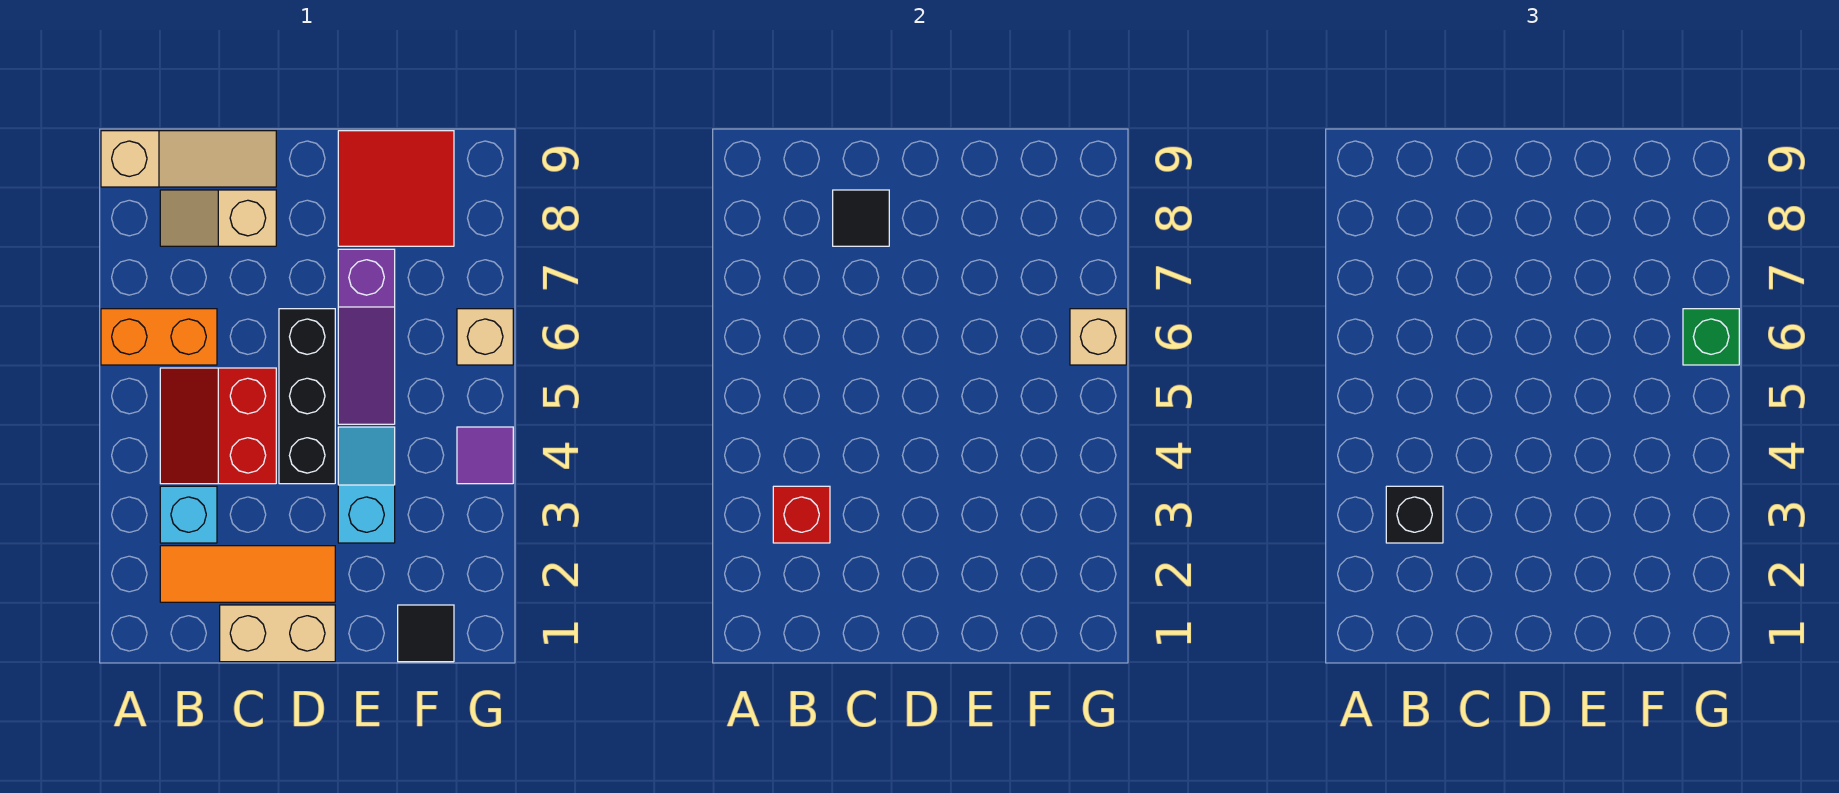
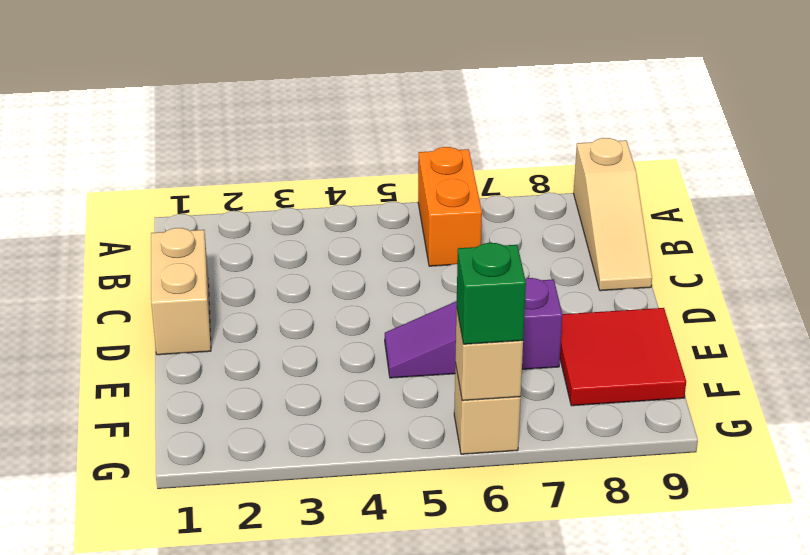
none -> orange 1x3 tile [160,546,335,602]
none -> cyan 1x1 brick [160,486,217,543]
none -> red 2x2 slope [160,368,276,484]

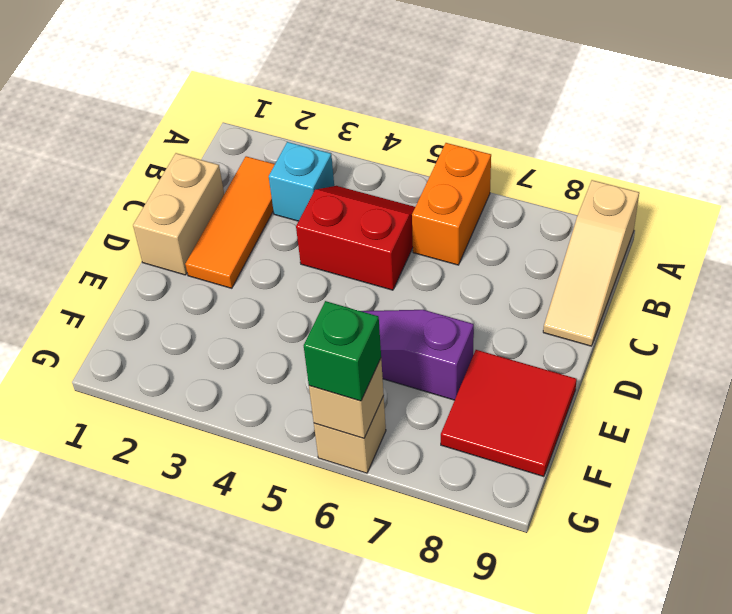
none -> tan 1x2 slope [160,190,276,246]
none -> black 1x3 brick [279,309,335,484]
none -> cyan 1x2 slope [338,427,395,543]

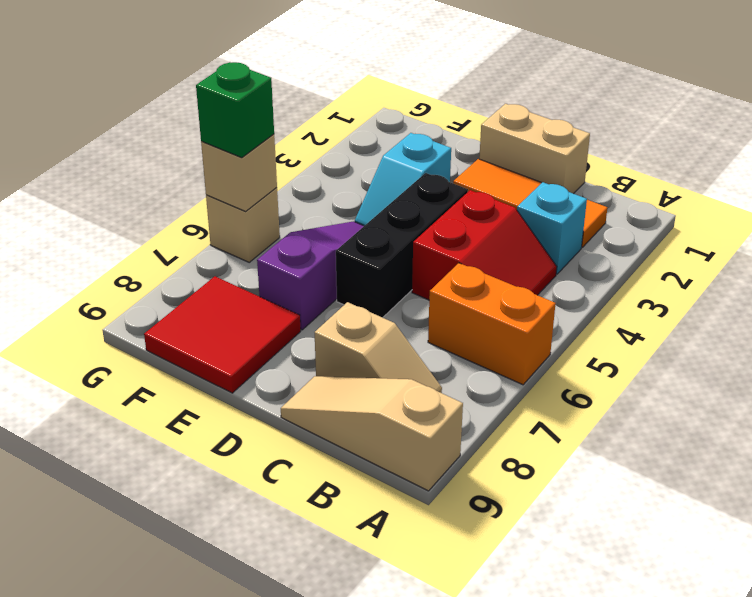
none -> black 1x1 tile [398,605,454,662]
none -> purple 1x1 tile [457,427,513,484]
none -> red 1x1 brick [773,486,830,543]

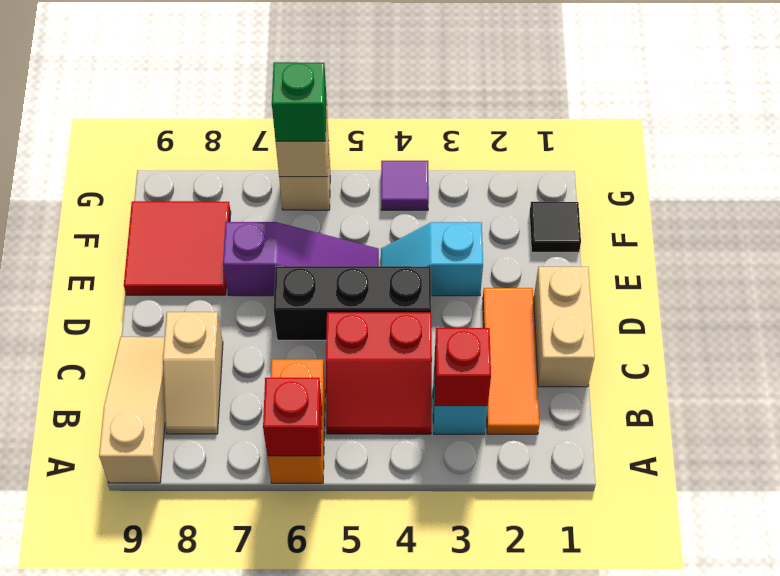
red 1x1 brick [263,377,322,456] -> none
none -> black 1x1 tile [833,190,889,246]
none -> black 1x1 brick [1386,486,1443,543]

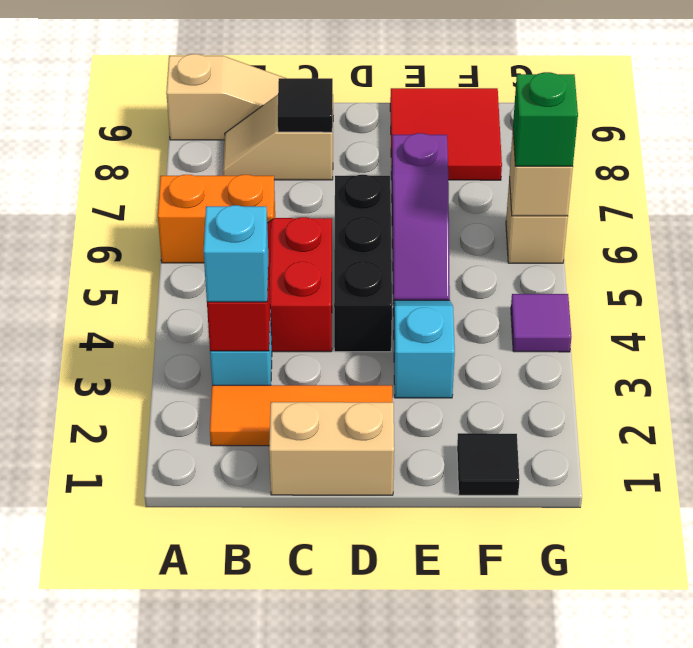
cyan 1x1 brick [204,205,268,302] -> black 1x1 brick [1386,486,1443,543]

